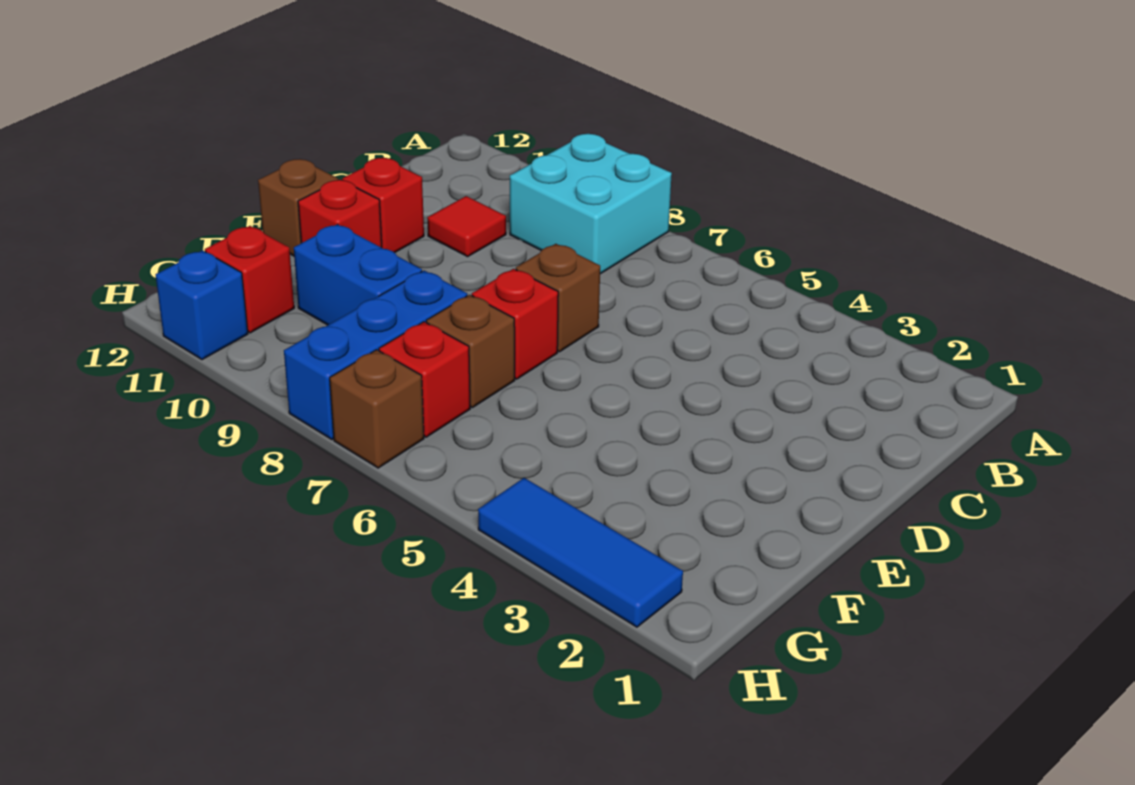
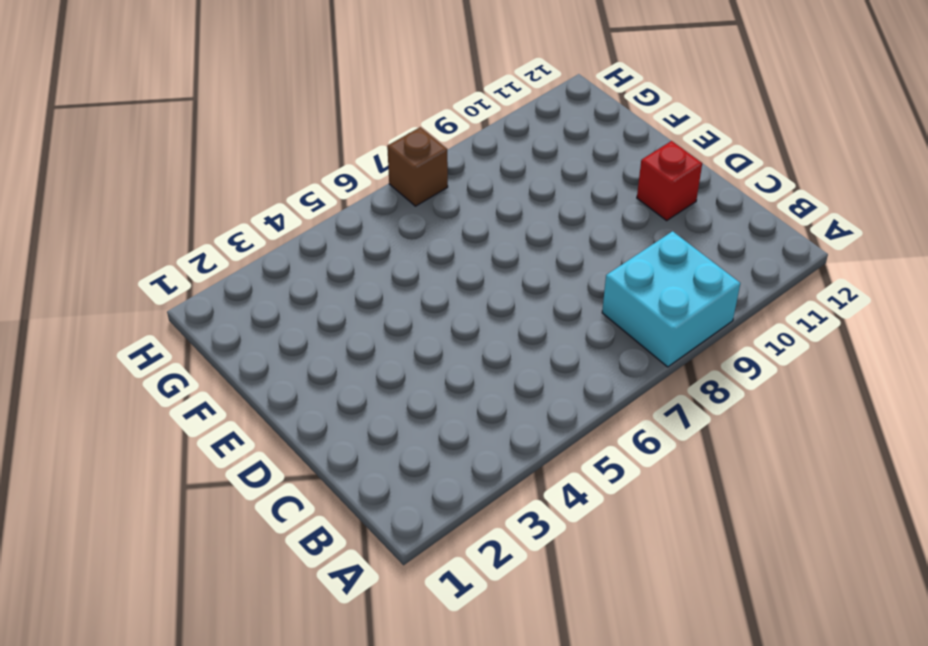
none -> red 1x1 tile [427,196,506,257]
none -> brown 1x1 brick [516,244,600,352]
none -> red 1x1 brick [472,269,558,379]

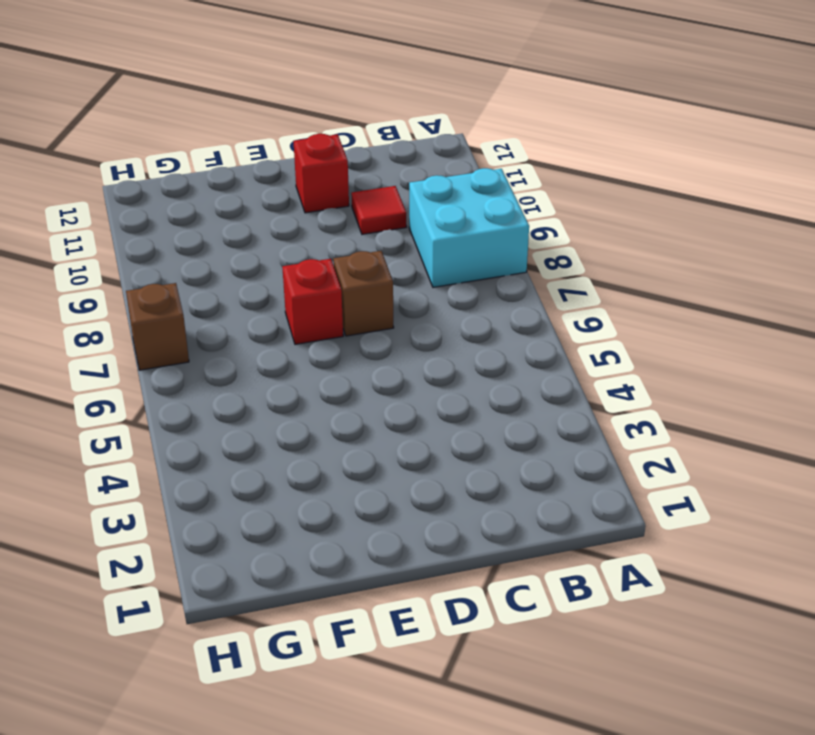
none -> red 1x1 brick [298,180,382,248]
none -> brown 1x1 brick [258,159,338,256]
none -> brown 1x1 brick [426,295,515,408]

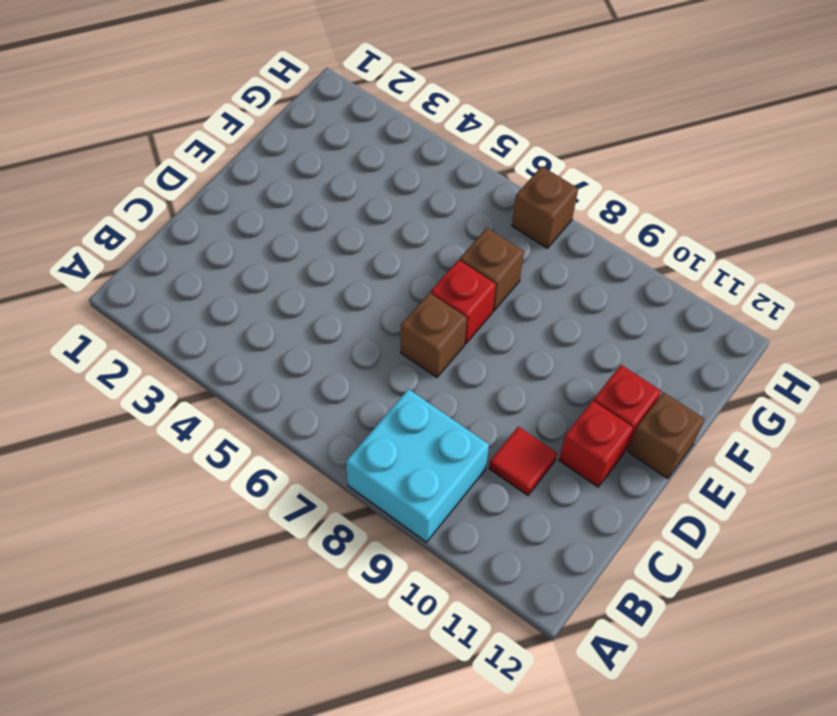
none -> blue 1x3 brick [284,271,467,439]
none -> blue 1x2 brick [294,224,422,325]
none -> red 1x1 brick [379,322,470,437]

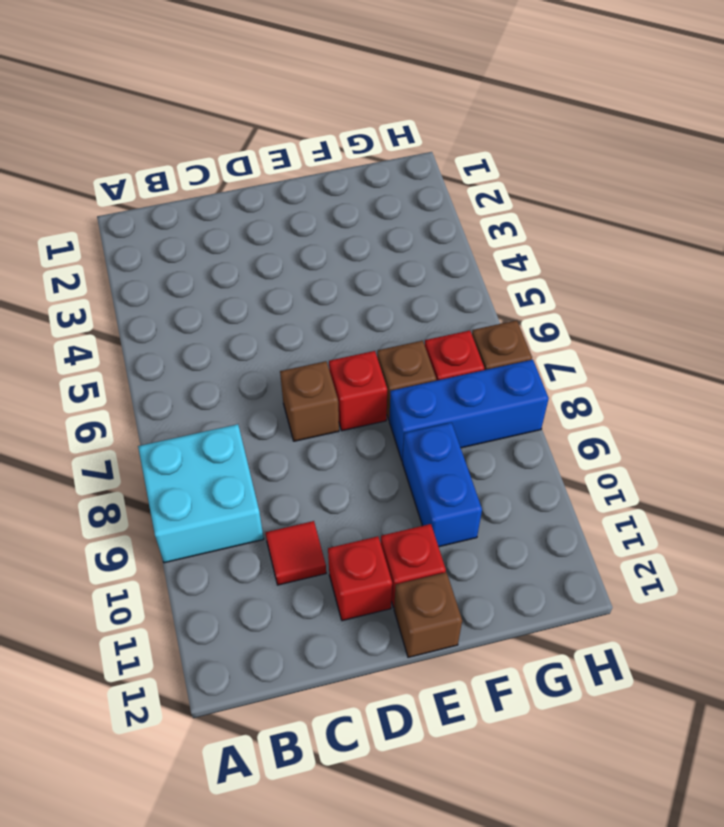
none -> red 1x1 brick [205,226,294,333]
none -> blue 1x3 tile [478,478,683,627]
none -> blue 1x1 brick [156,250,248,360]

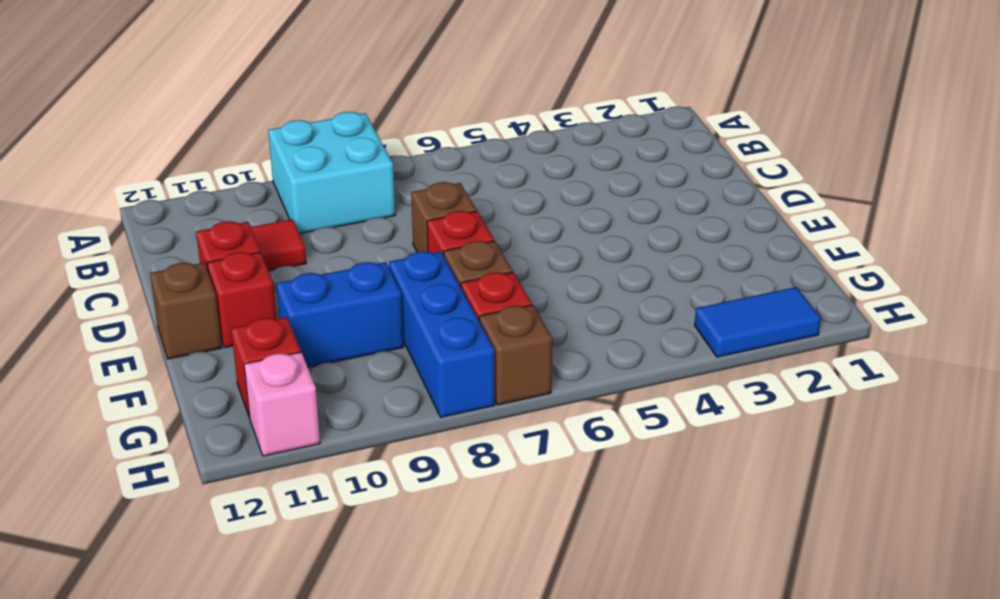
blue 1x2 tile [695,287,821,357] -> blue 1x3 tile [478,478,683,627]
pink 1x1 brick [244,352,320,456] -> blue 1x1 brick [156,250,248,360]

